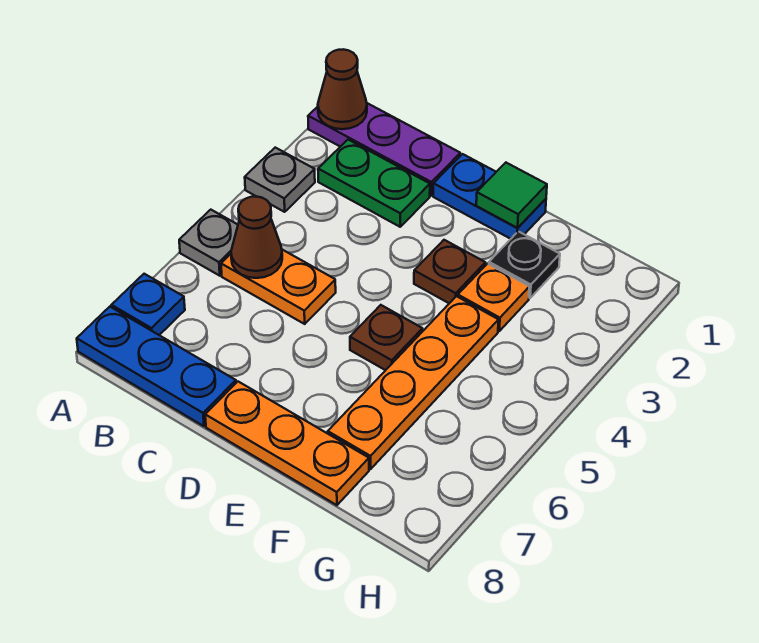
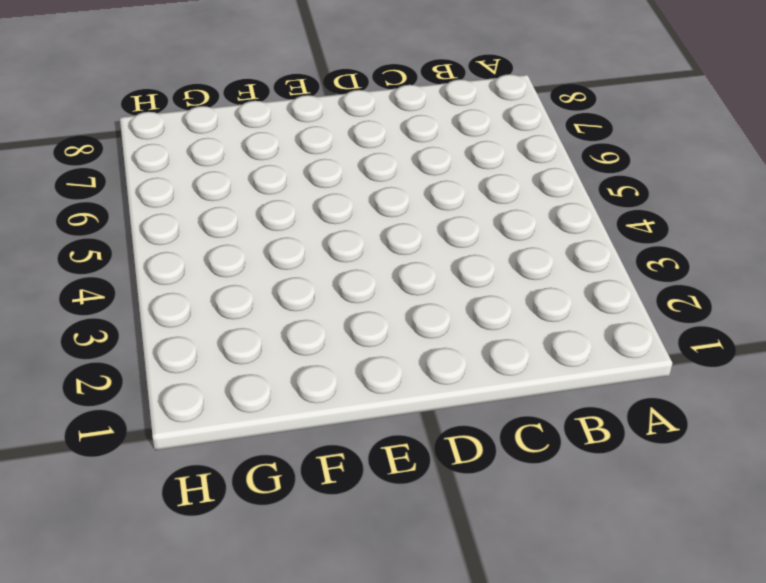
none -> purple 1x3 plate [308,103,460,196]
none -> grey 1x1 plate [245,148,315,212]
none -> grey 1x1 plate [179,210,238,276]

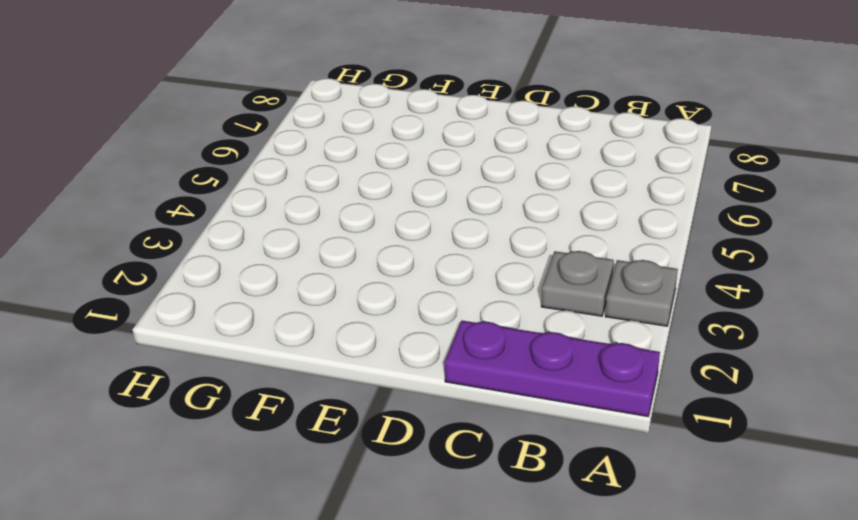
grey 1x1 plate [541,251,614,316] -> grey 1x1 plate moved to [179,210,238,276]
none -> blue 1x1 plate [111,274,185,335]
none -> blue 1x3 plate [77,307,236,426]
none -> green 1x2 plate [318,140,430,227]

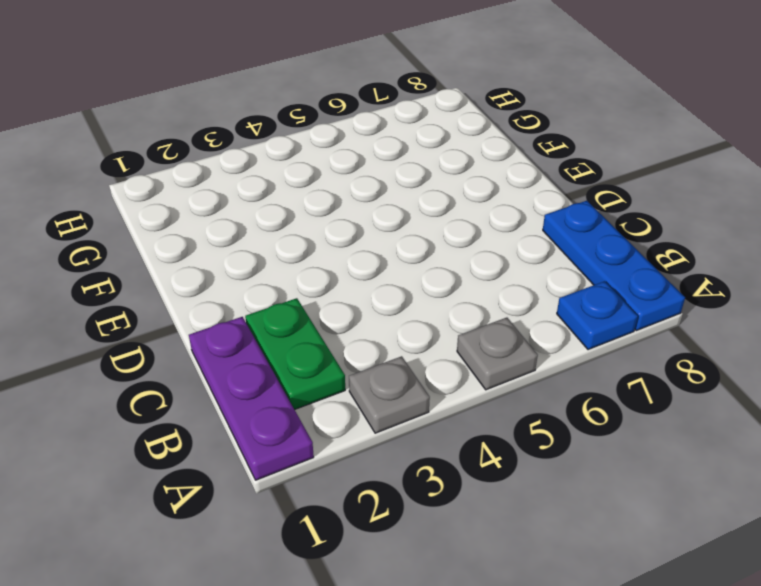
none -> orange 1x2 plate [221,250,336,324]
none -> blue 1x2 plate [433,154,546,239]
none -> orange 1x3 plate [205,382,369,505]

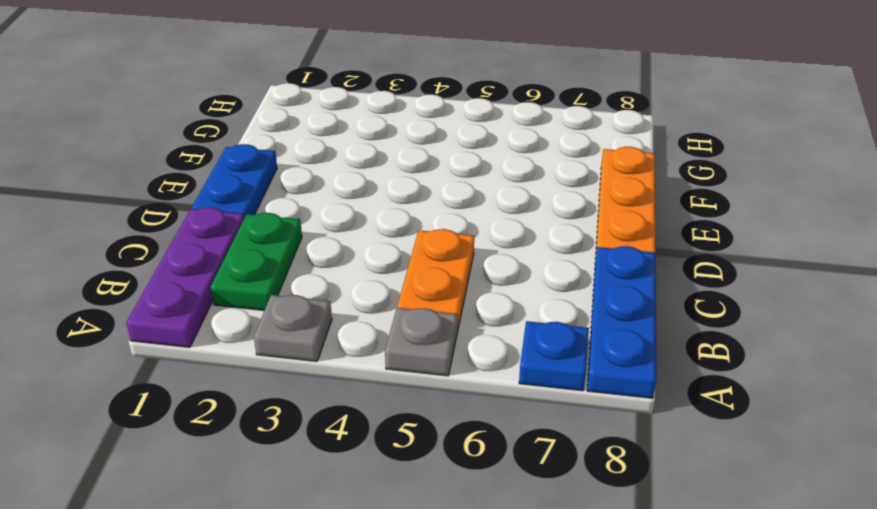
none -> brown 1x1 plate [414,240,485,303]
none -> brown 1x1 plate [350,305,423,370]
none -> black 1x1 plate [489,231,560,298]

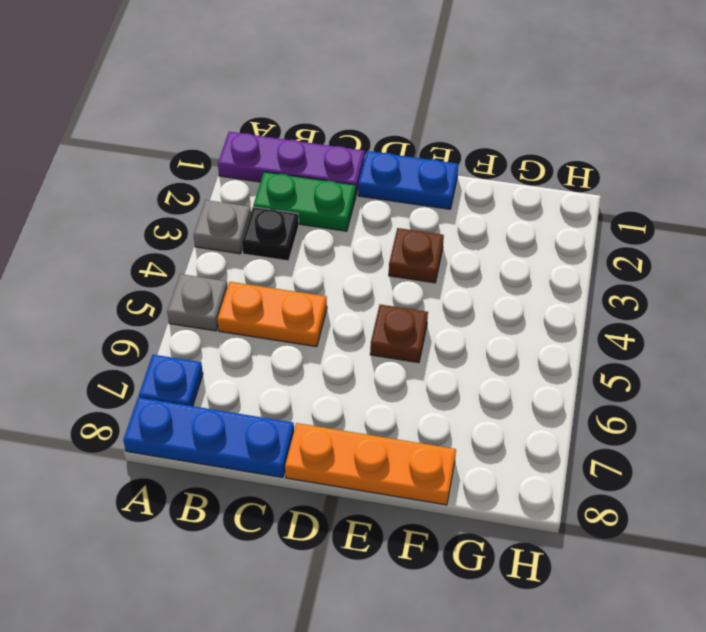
black 1x1 plate [242,207,299,261] -> black 1x1 plate moved to [489,231,560,298]
none -> orange 1x1 plate [458,264,529,331]
none -> orange 1x4 plate [328,296,498,469]
none -> brown 1x1 cone [318,49,367,129]

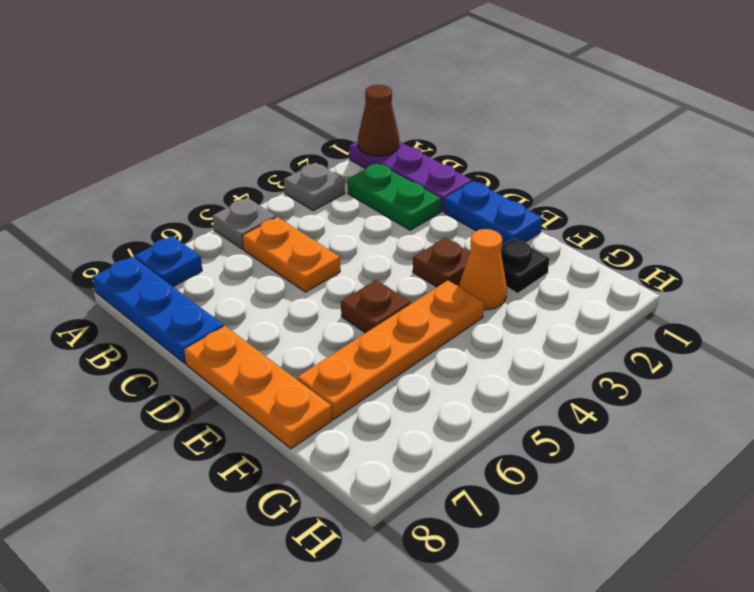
orange 1x1 cone [459,229,507,310] -> orange 1x1 plate [458,264,529,331]
none -> brown 1x1 cone [231,197,282,278]
none -> green 1x1 tile [476,163,547,228]

